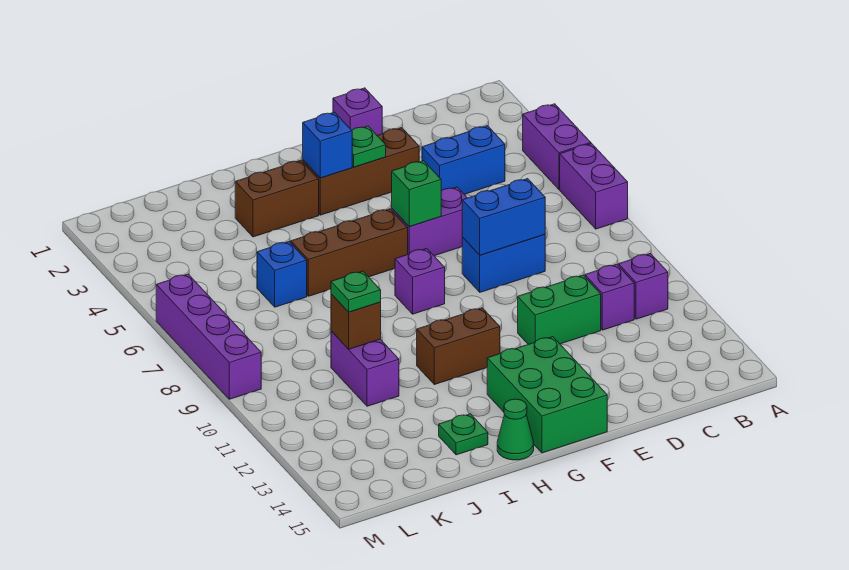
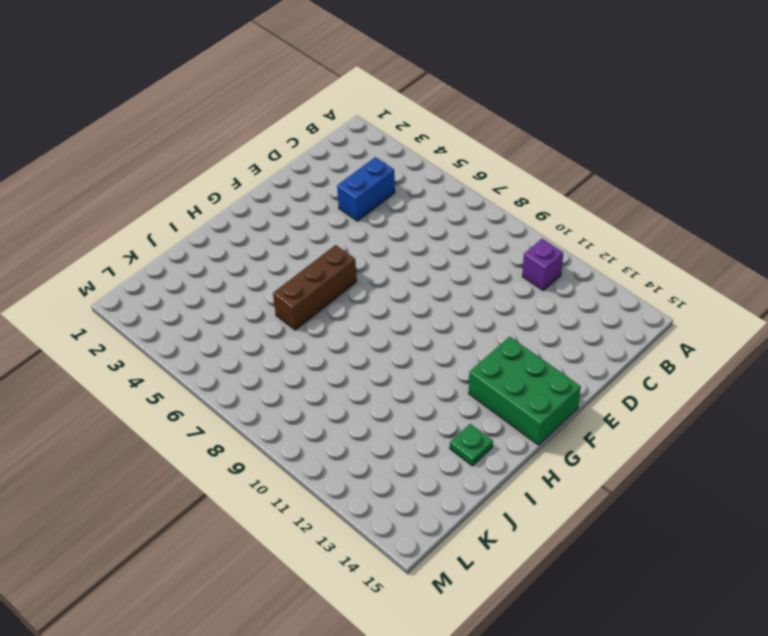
none -> purple 1x2 brick [523,104,591,189]
none -> purple 1x2 brick [560,143,628,229]
none -> purple 1x1 brick [585,264,634,330]

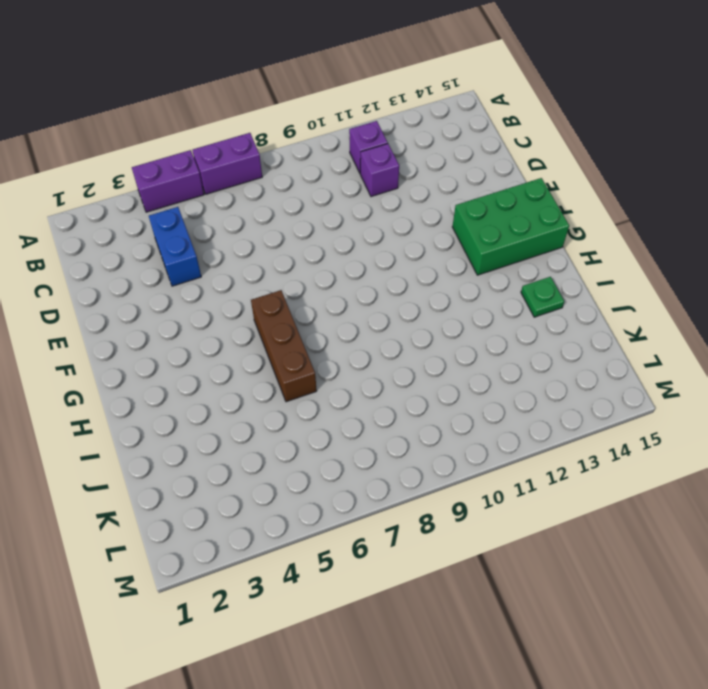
none -> blue 1x2 brick [462,234,545,292]
none -> green 1x2 brick [518,275,601,344]
none -> purple 1x1 brick [333,88,382,135]

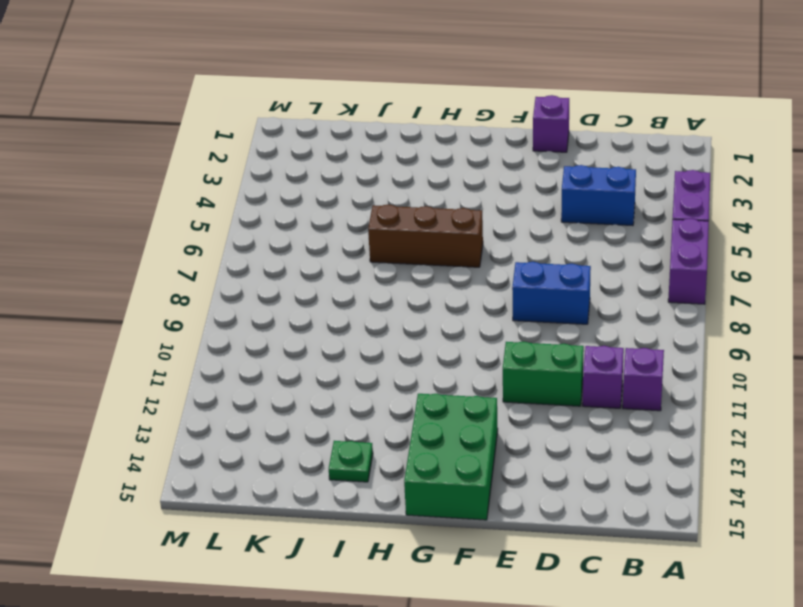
none -> brown 1x3 brick [303,128,419,215]
none -> purple 1x2 brick [392,187,467,256]
none -> purple 1x1 brick [395,248,445,314]

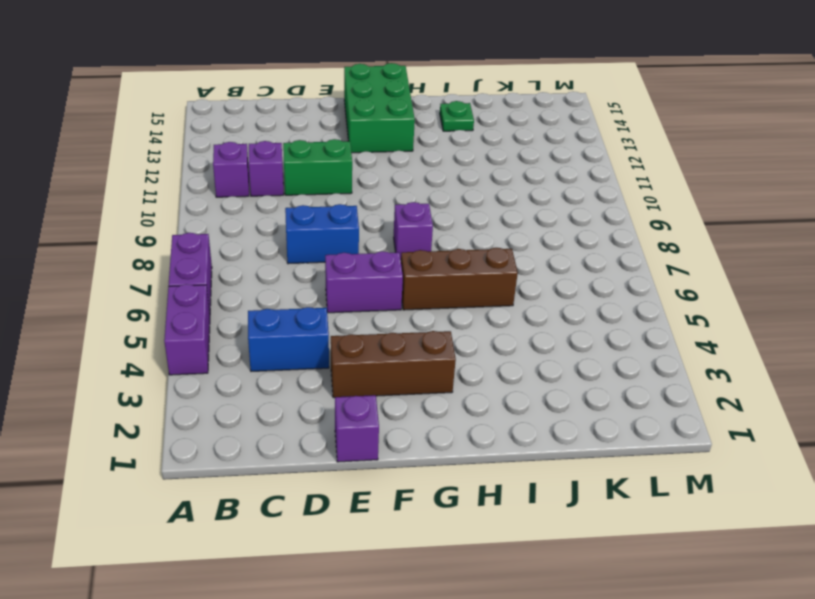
none -> brown 1x2 brick [417,308,500,385]
none -> brown 1x2 brick [235,160,319,237]
none -> green 1x1 cone [497,399,534,460]

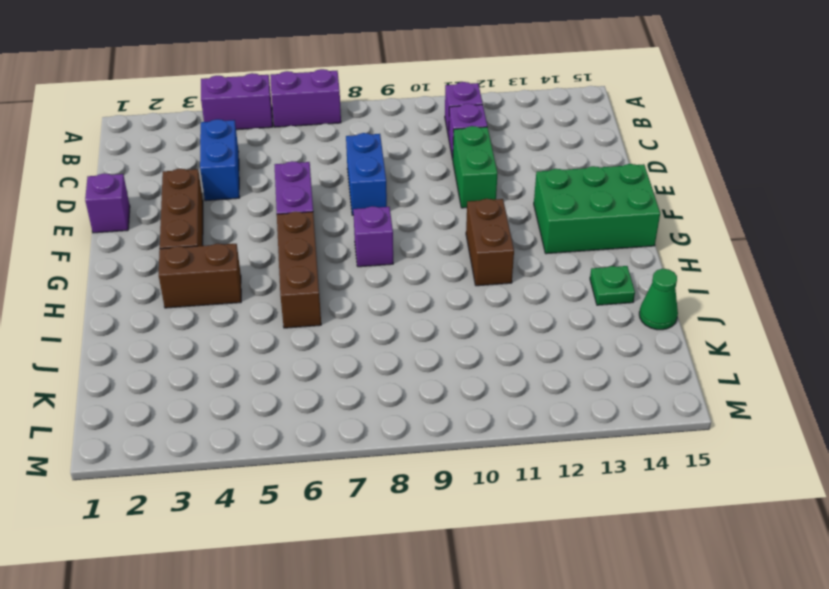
brown 1x2 brick [159,244,241,308] -> brown 1x2 brick turned to [235,160,319,237]
green 1x1 cone [639,269,678,330] -> green 1x1 cone moved to [497,399,534,460]
none -> blue 1x1 brick [257,242,307,307]
none -> purple 1x2 brick [331,331,399,406]
none -> purple 1x4 brick [156,274,261,399]

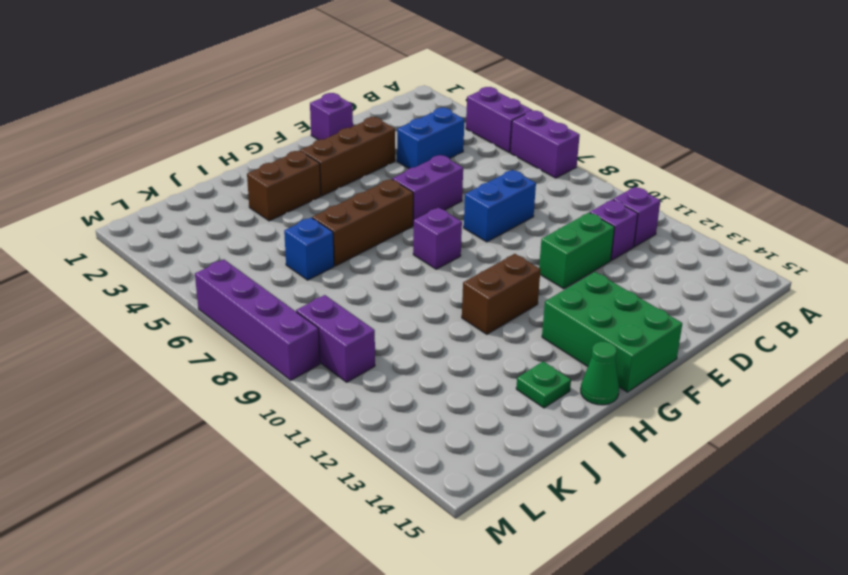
purple 1x2 brick [296,295,375,382] -> purple 1x2 brick moved to [331,331,399,406]
none -> blue 1x2 brick [462,179,545,255]
none -> green 1x1 plate [352,126,386,167]
none -> green 1x1 brick [392,161,441,226]

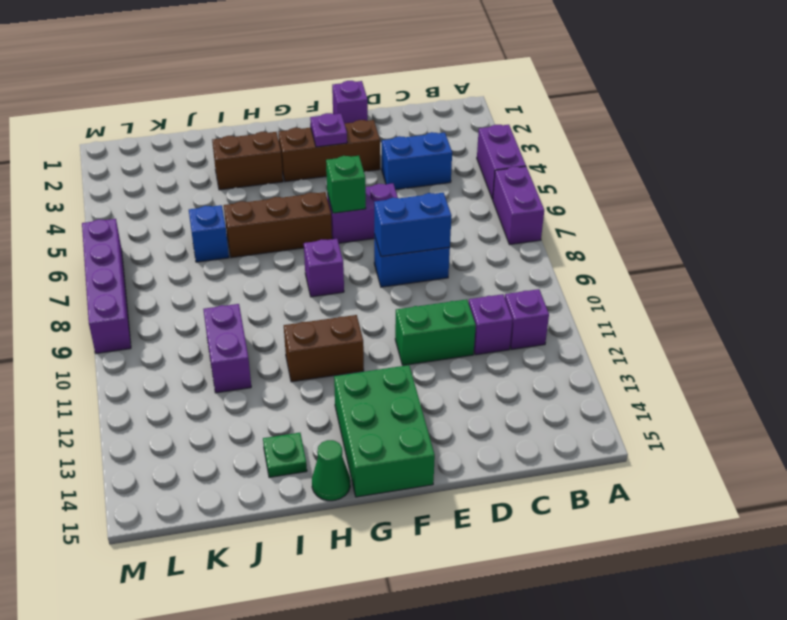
purple 1x1 plate [310,113,347,147] -> green 1x1 plate [352,126,386,167]
none -> blue 1x1 brick [303,112,352,178]
none -> brown 1x1 brick [331,294,381,349]
none -> green 1x1 plate [331,271,381,312]

